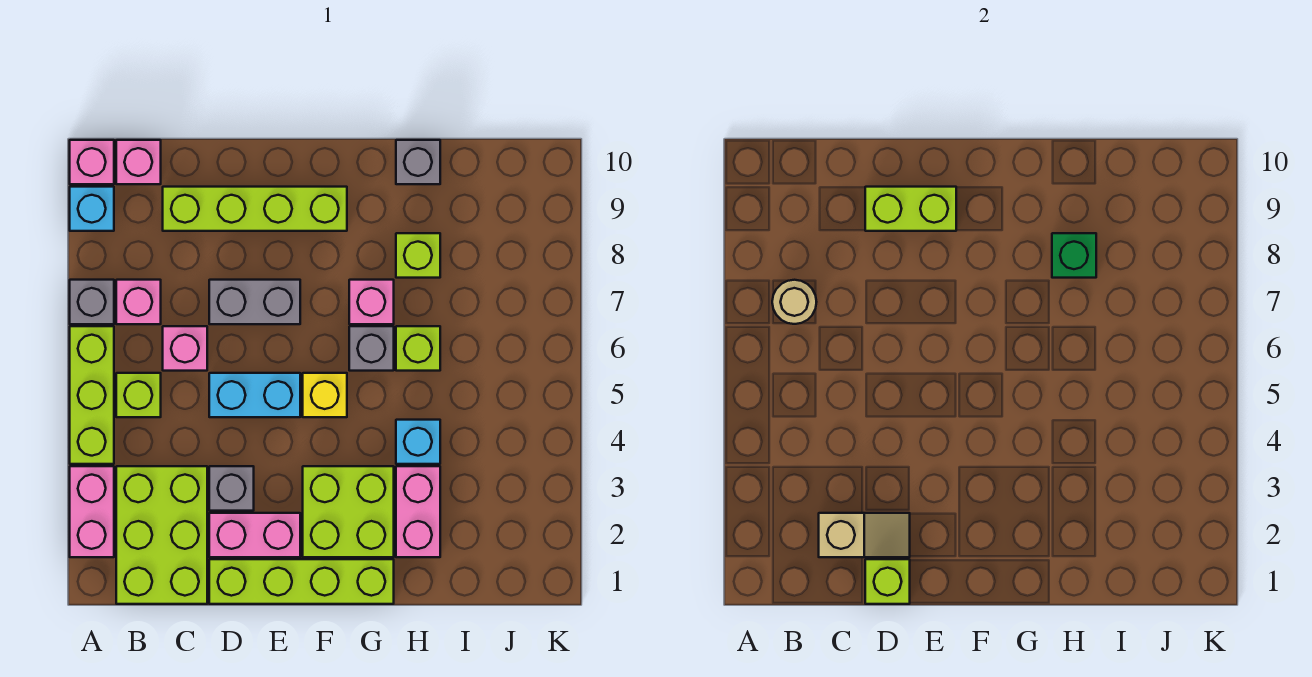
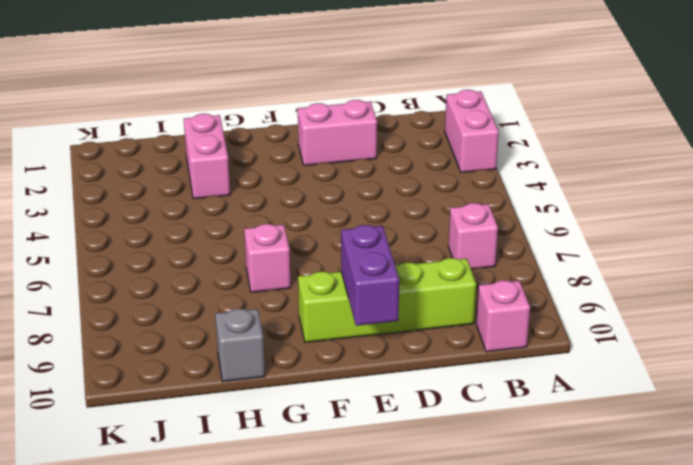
purple 1x2 brick [341,225,399,326] -> lime 1x2 brick [865,187,956,231]
none -> lime 1x3 brick [70,326,114,464]
none -> grey 1x1 brick [70,280,114,324]
none -> cyan 1x1 brick [70,187,114,231]
none -> pink 1x1 brick [70,140,114,184]

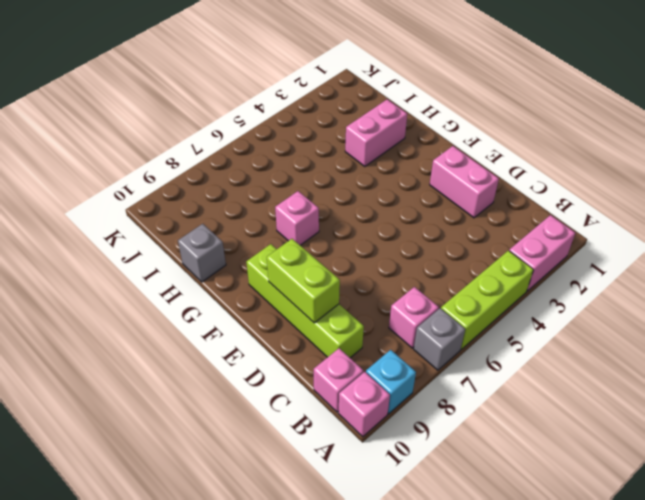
none -> lime 2x3 brick [116,466,207,604]
none -> lime 1x1 brick [116,373,161,417]
none -> pink 1x1 brick [163,326,207,371]
none -> lime 1x4 brick [209,559,394,604]

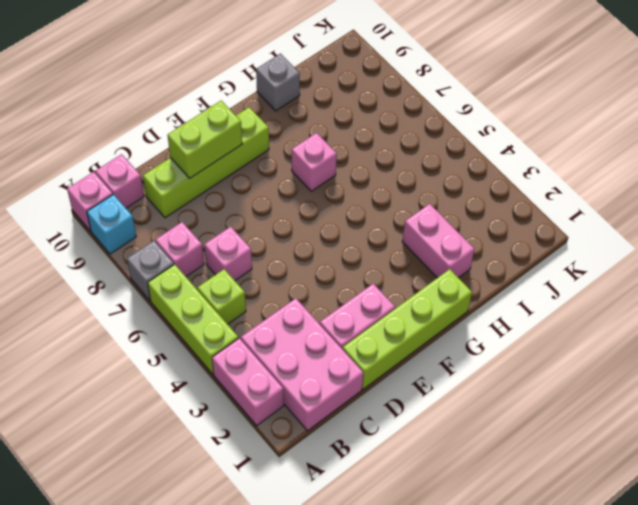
pink 2x3 brick [241,298,363,431] -> lime 2x3 brick [116,466,207,604]
none -> grey 1x1 brick [209,466,254,511]
none -> cyan 1x2 brick [209,373,300,417]
none -> grey 1x2 brick [209,280,300,324]
none -> lime 2x2 brick [303,466,394,557]

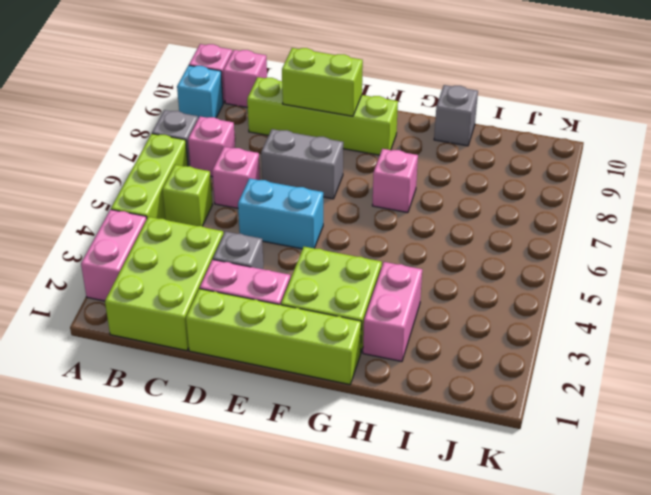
none -> yellow 1x1 brick [303,373,347,417]
none -> grey 1x1 brick [349,326,394,371]
none -> cyan 1x1 brick [396,420,440,464]
none -> lime 1x1 brick [396,326,440,371]

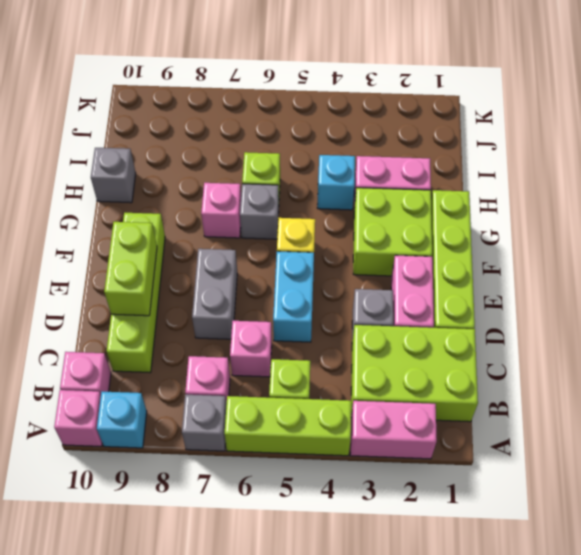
none -> lime 1x1 brick [396,233,440,278]
none -> tan 1x1 round brick [772,280,816,324]
none -> tan 1x2 slope [819,513,910,557]
none -> lime 1x1 brick [865,559,910,604]

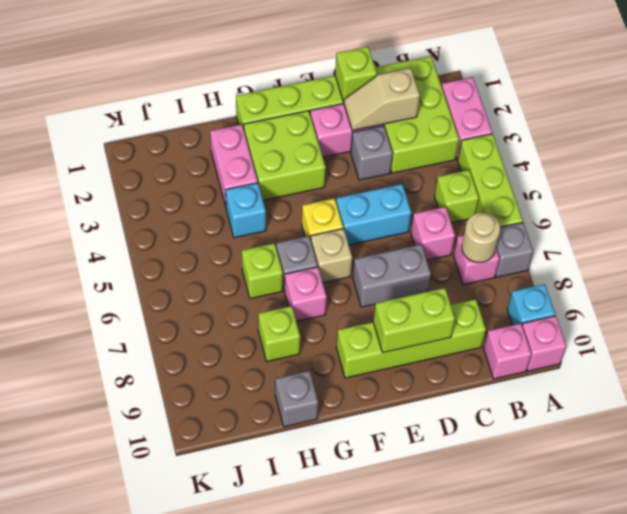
tan 1x1 brick [311,229,352,283] -> none
none -> green 1x1 brick [1052,233,1096,278]

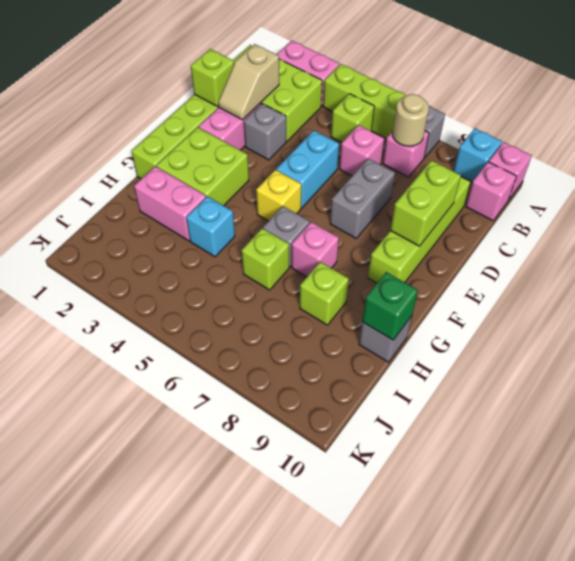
green 1x1 brick [362,272,418,340] -> green 1x1 brick moved to [1052,233,1096,278]

